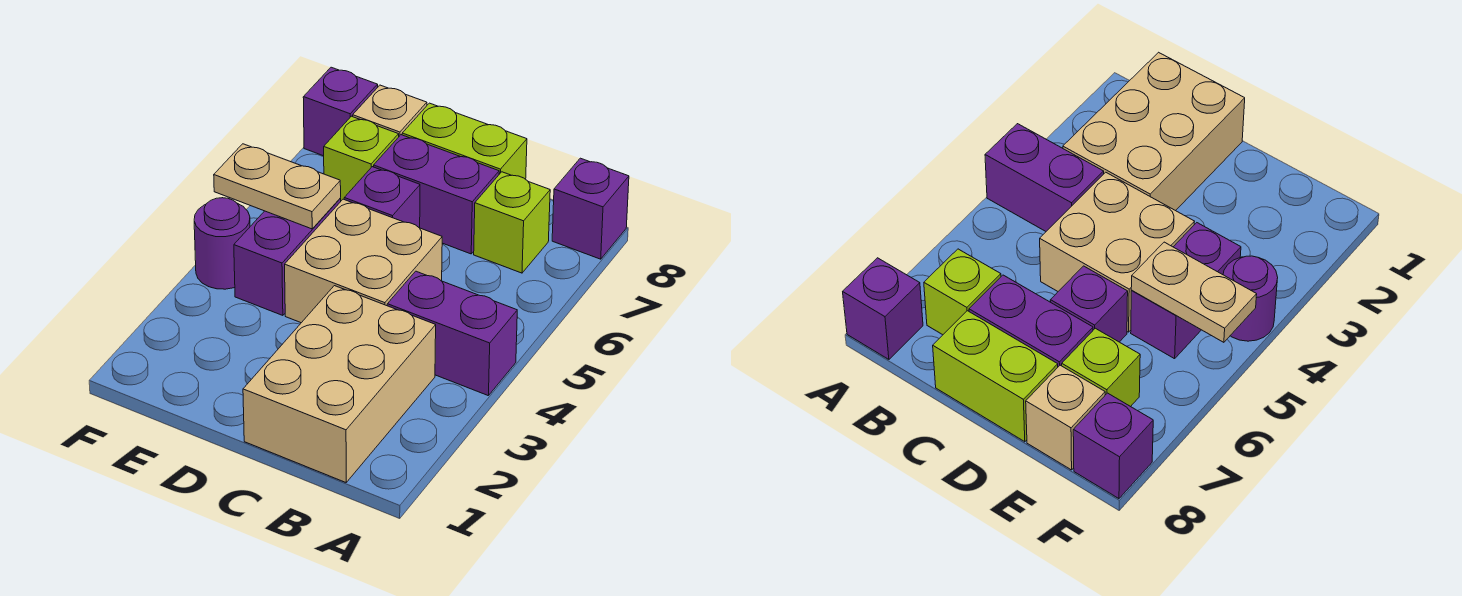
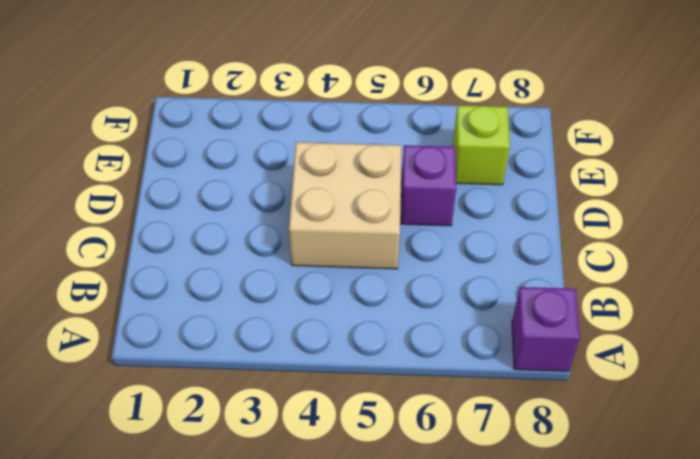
none -> purple 1x2 brick [387,271,517,396]
none -> tan 2x3 brick [243,286,436,482]
none -> lime 1x1 brick [474,172,550,273]

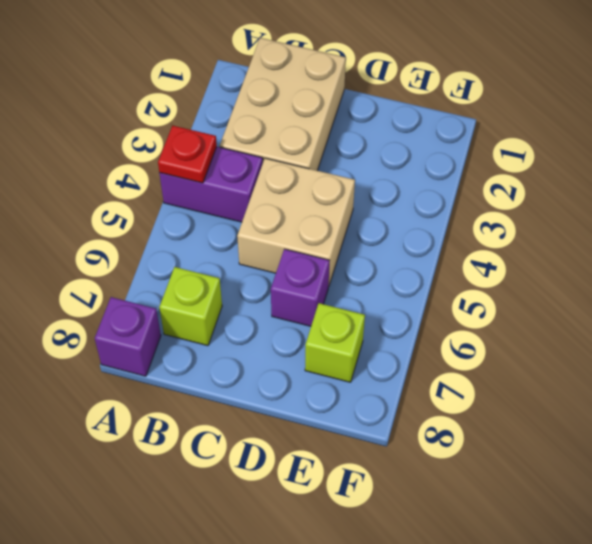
red 1x1 plate [158,126,217,183] -> none
none -> purple 1x2 brick [374,135,499,254]
none -> lime 1x2 brick [402,103,527,179]
none -> purple 1x2 brick [234,199,341,315]

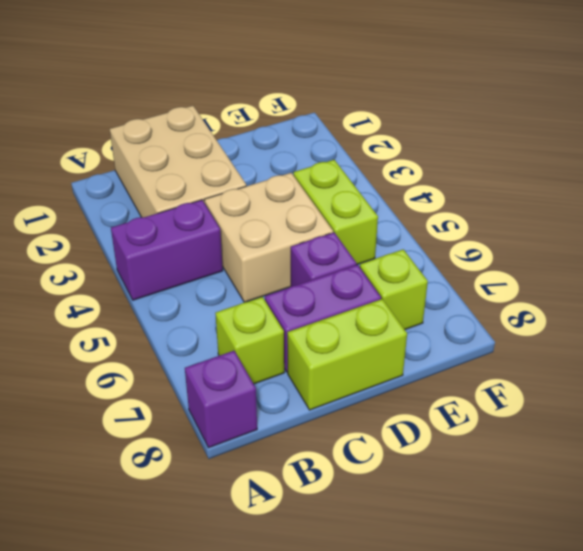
lime 1x2 brick [293,160,378,265] -> purple 1x2 brick [234,199,341,315]
none -> tan 1x1 brick [353,85,427,136]
none -> purple 1x1 round brick [194,198,250,289]
none -> purple 1x1 brick [303,67,378,156]

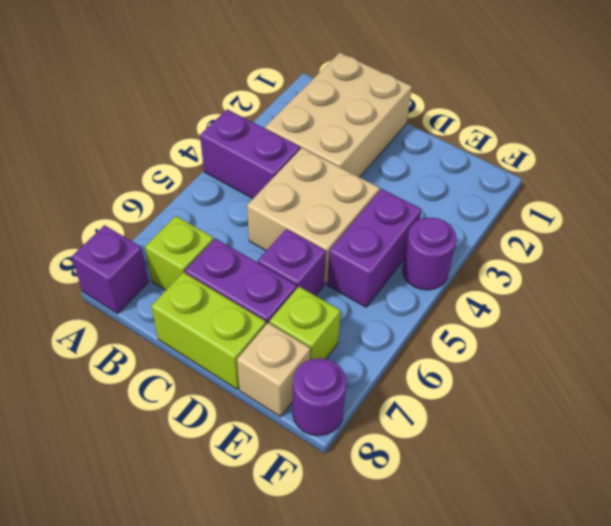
purple 1x1 round brick [293,358,347,436] -> purple 1x1 brick [303,67,378,156]
none -> tan 1x2 plate [214,144,341,229]

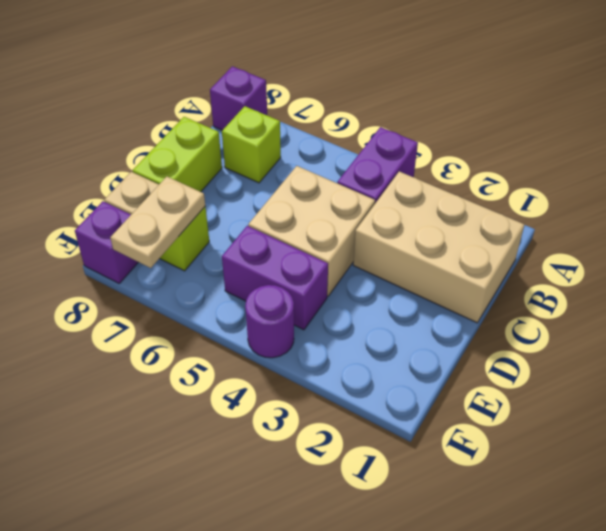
tan 1x2 plate [110,177,205,268] -> tan 1x2 plate moved to [214,144,341,229]
none -> purple 1x2 brick [374,135,499,254]
none -> purple 1x1 brick [344,167,420,228]

